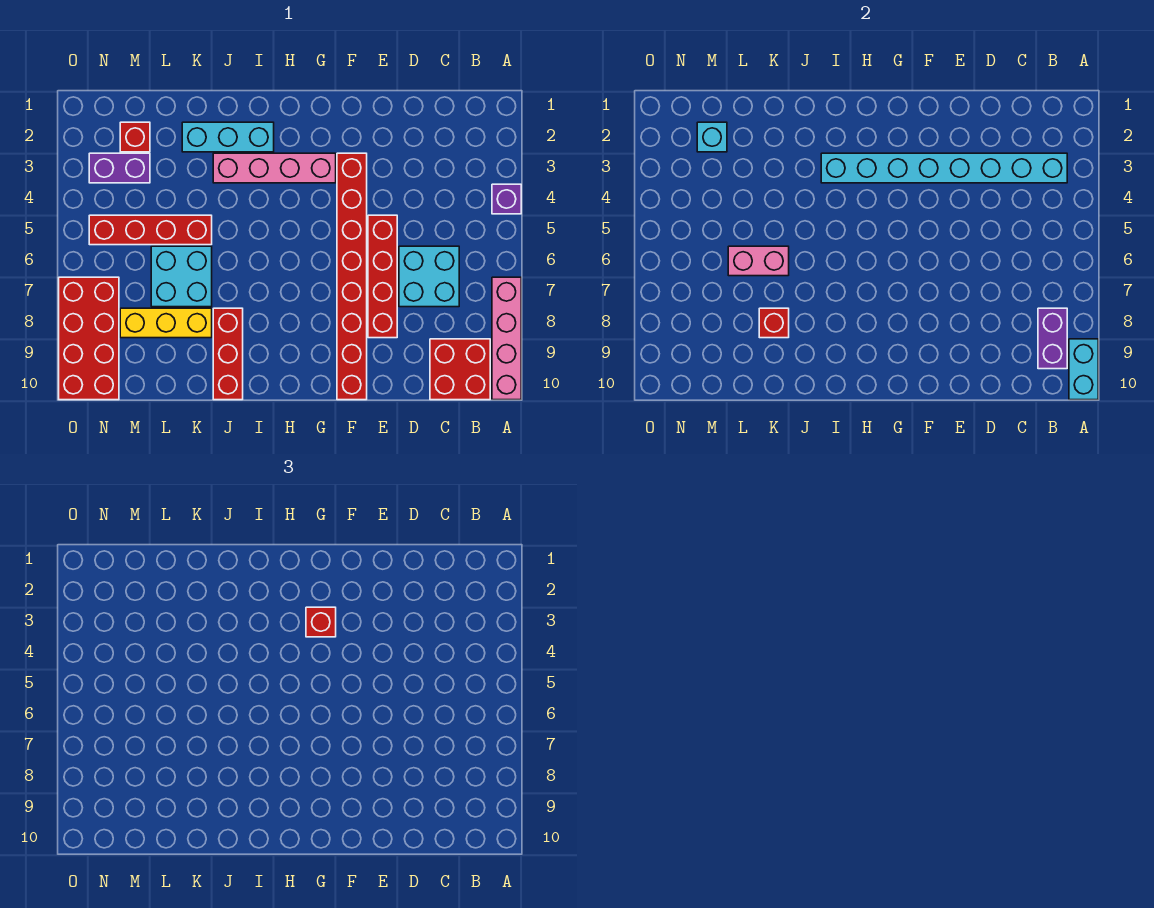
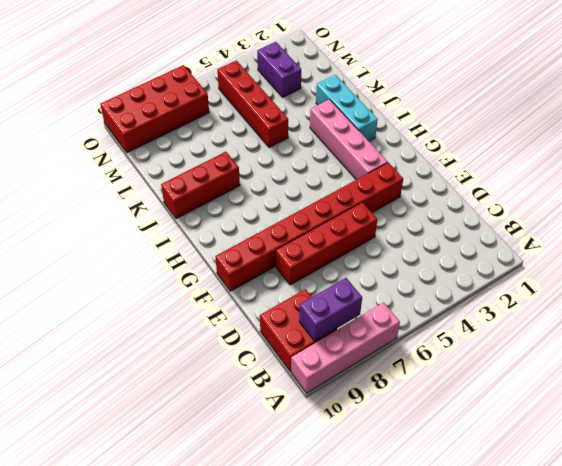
none -> purple 1x1 brick [492,184,521,214]
none -> cyan 2x2 brick [399,246,459,307]
none -> cyan 2x2 brick [151,246,212,307]

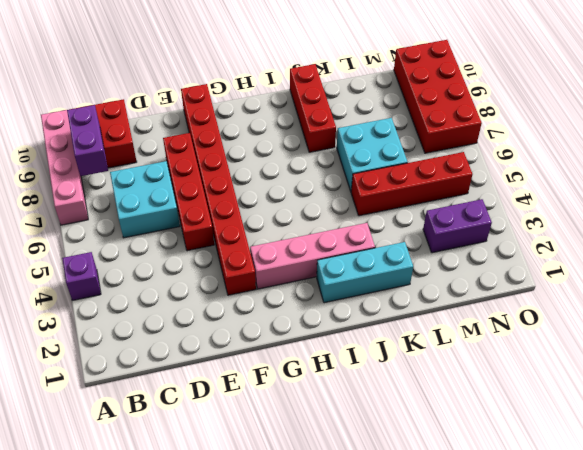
none -> yellow 1x3 brick [120,308,212,338]
none -> red 1x1 brick [120,122,150,152]
none -> cyan 1x2 brick [1069,339,1098,400]

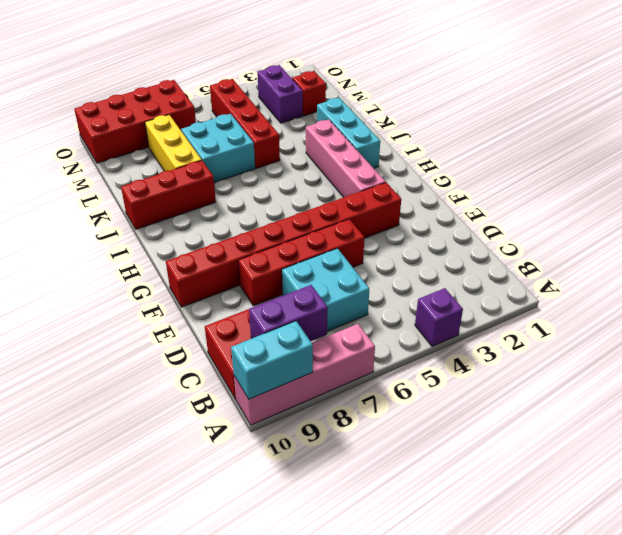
none -> cyan 1x8 brick [821,153,1067,183]
none -> pink 1x2 brick [728,246,789,276]
none -> red 1x1 brick [759,308,789,338]

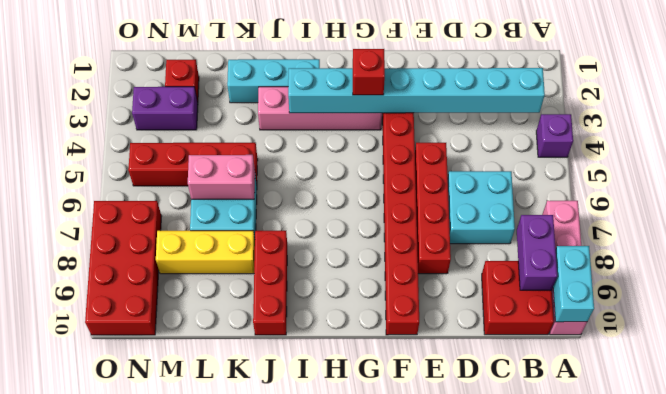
none -> red 1x1 brick [759,308,789,338]
none -> cyan 1x1 brick [697,122,727,152]

